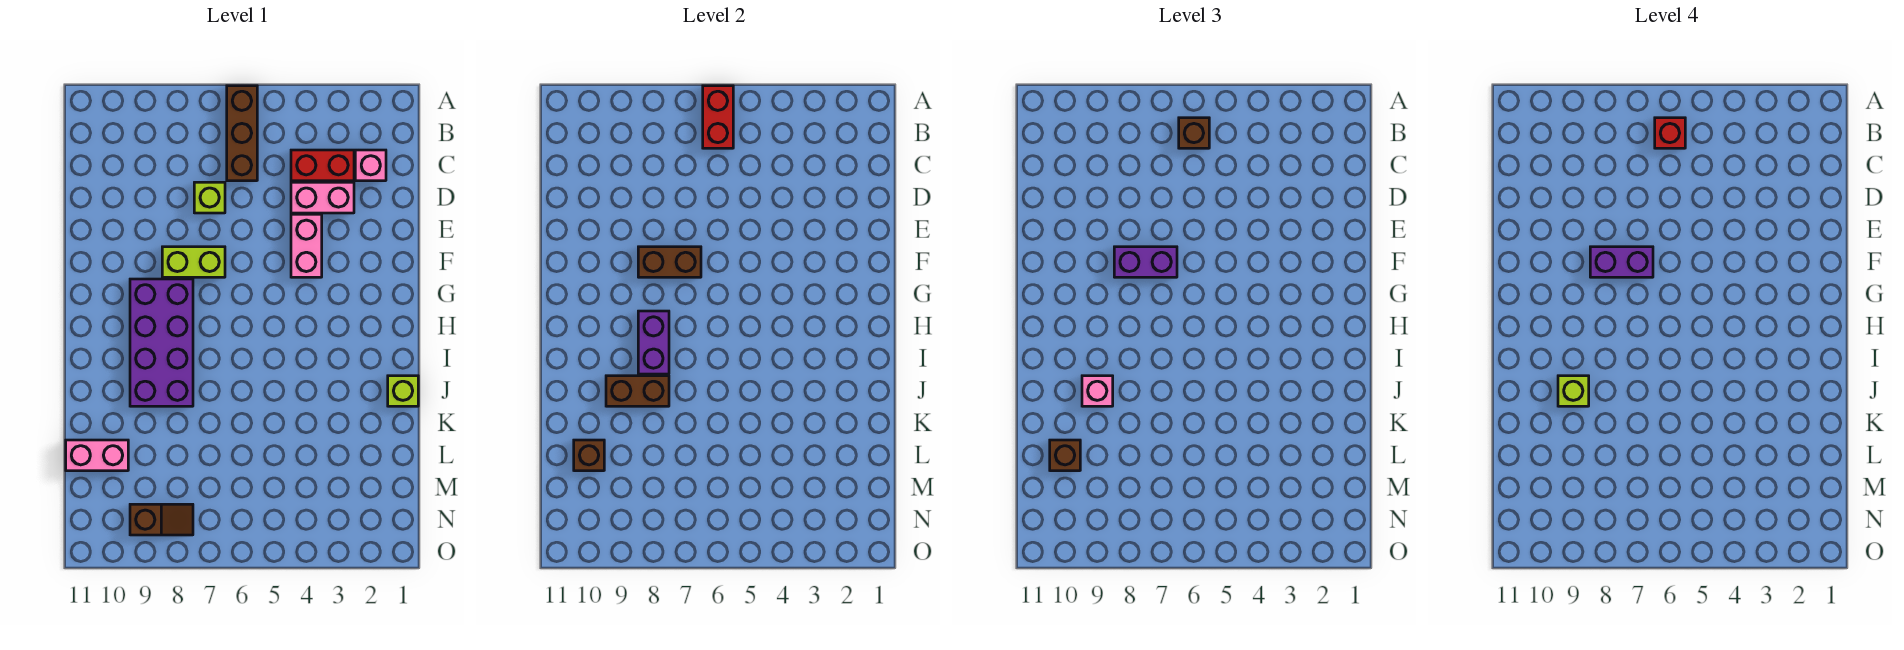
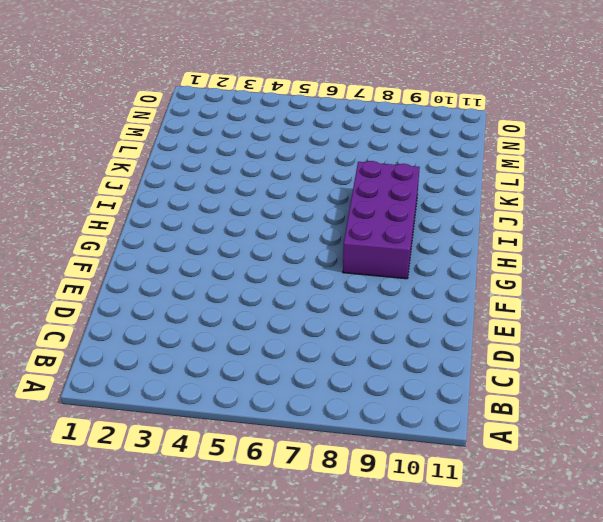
none -> brown 1x3 brick [227,86,257,181]
none -> pink 1x1 brick [355,150,386,181]
none -> red 1x2 brick [291,150,354,181]

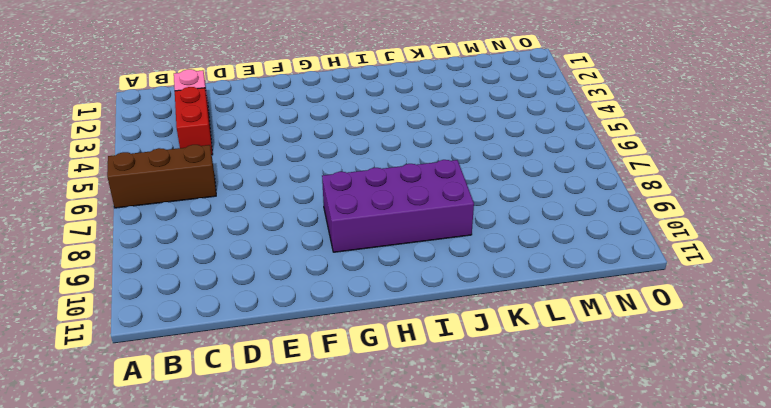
none -> pink 1x2 brick [291,182,354,213]
none -> lime 1x1 brick [194,182,225,213]
none -> pink 1x2 brick [291,214,322,277]

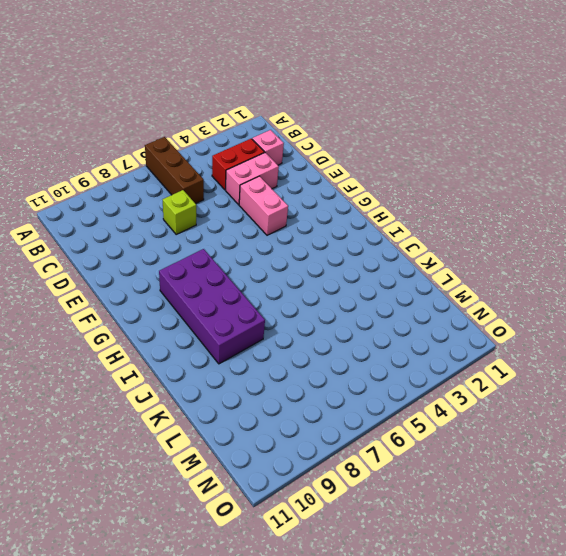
none -> lime 1x2 brick [162,247,225,277]
none -> lime 1x1 brick [388,376,418,406]
none -> pink 1x2 brick [66,440,128,471]

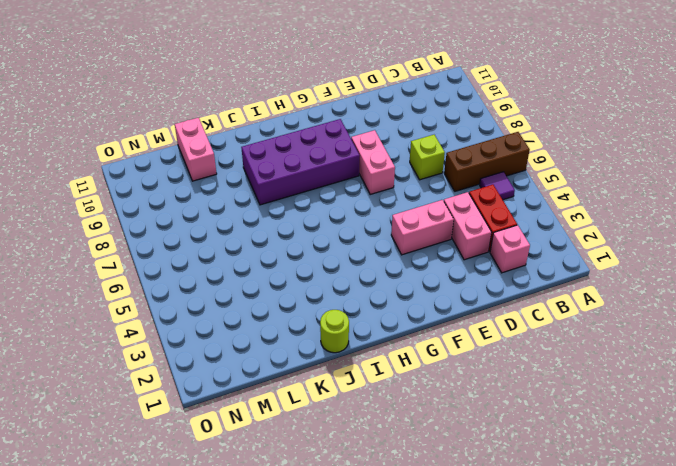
purple 1x1 tile [480,172,515,200] -> none
pink 1x2 brick [351,130,395,194] -> lime 1x2 brick [162,247,225,277]
lime 1x1 round brick [320,310,349,353] -> lime 1x1 brick [388,376,418,406]
none -> brown 1x2 slope [130,504,193,535]
none -> red 1x2 brick [703,86,733,148]
none -> brown 1x2 brick [638,247,701,277]

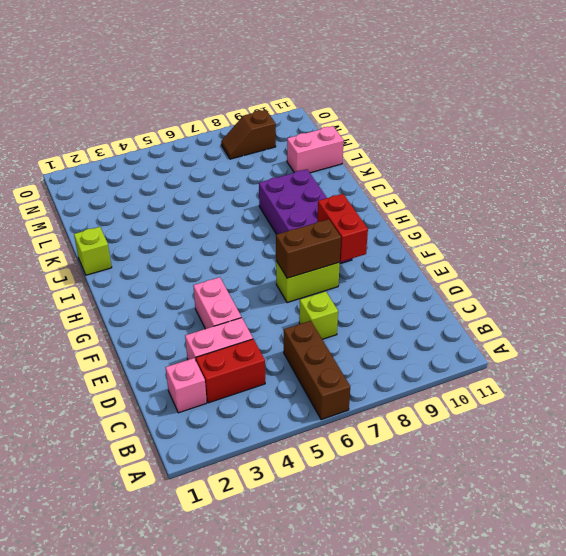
red 1x2 brick [317,194,368,262] -> red 1x2 brick moved to [703,86,733,148]
none -> purple 1x2 brick [638,311,669,374]
none -> brown 1x2 brick [606,376,669,406]
none -> brown 1x1 brick [574,440,604,471]

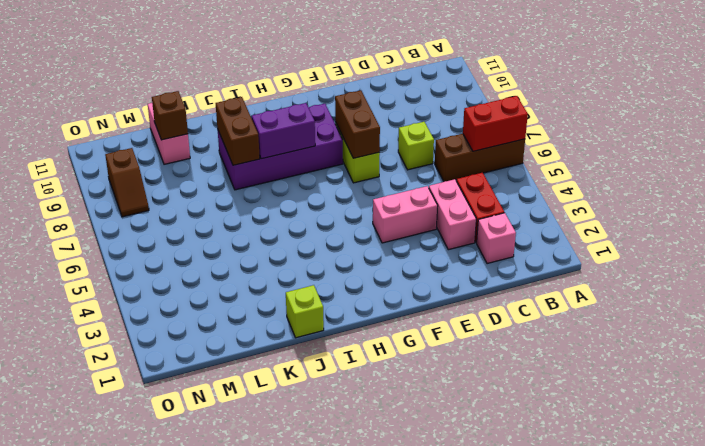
none -> brown 1x1 brick [1179,118,1209,148]
none -> purple 1x2 brick [1114,247,1177,277]
none -> pink 1x1 brick [1082,376,1113,406]

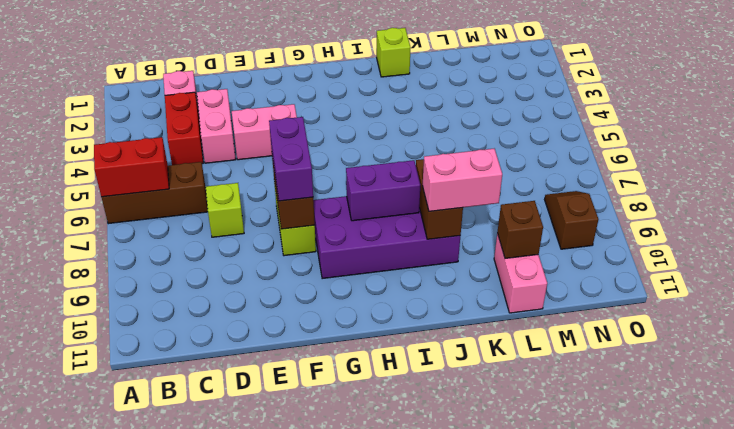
pink 1x2 brick [423,149,502,211] -> pink 1x1 brick [1082,376,1113,406]
none -> brown 1x1 brick [1179,118,1209,148]
none -> brown 1x1 brick [1050,440,1080,471]
none -> red 1x1 brick [1655,118,1685,148]

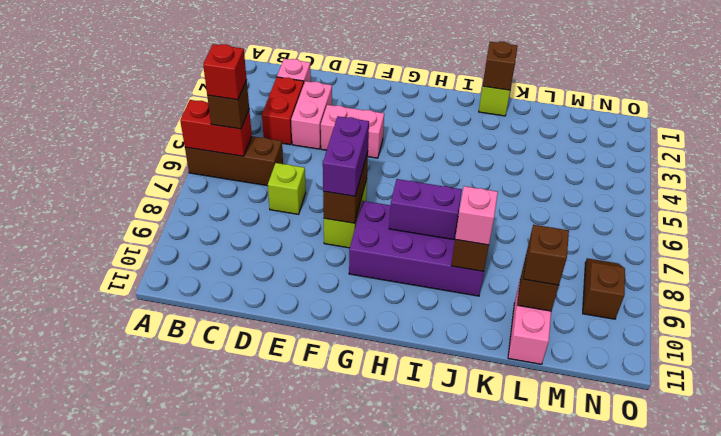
brown 1x1 brick [483,42,518,90] -> none
none -> purple 1x2 brick [1590,247,1653,277]
none -> lime 1x1 brick [1558,376,1589,406]

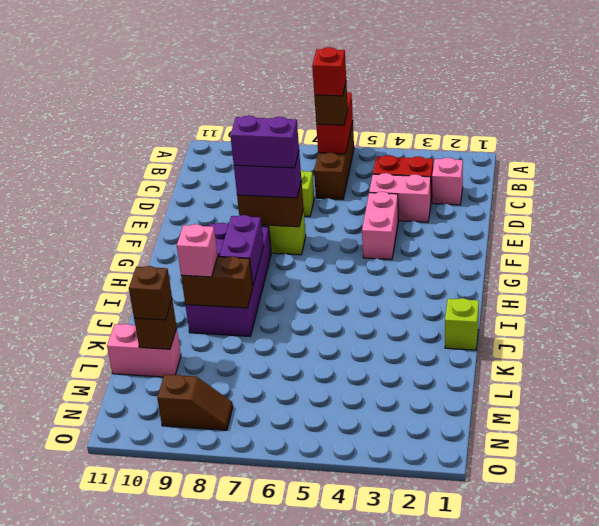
none -> lime 1x1 brick [1558,376,1589,406]

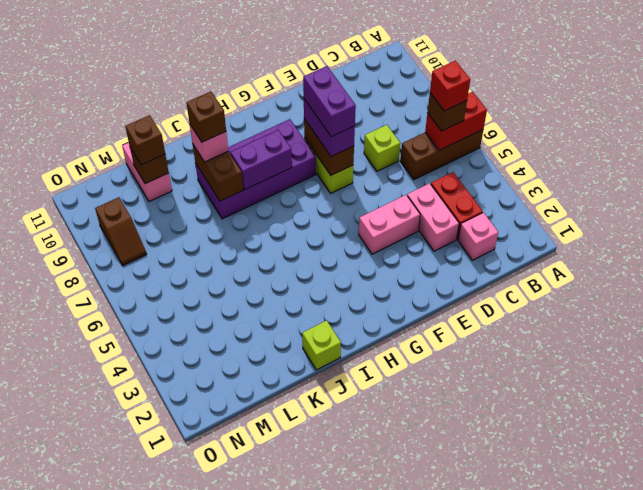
brown 1x1 brick [187,92,226,142] -> lime 1x1 brick [1558,376,1589,406]

